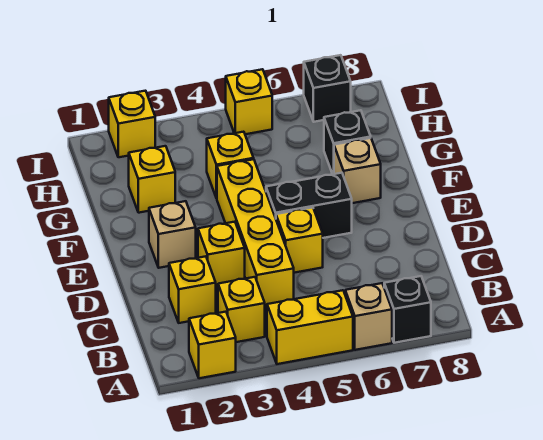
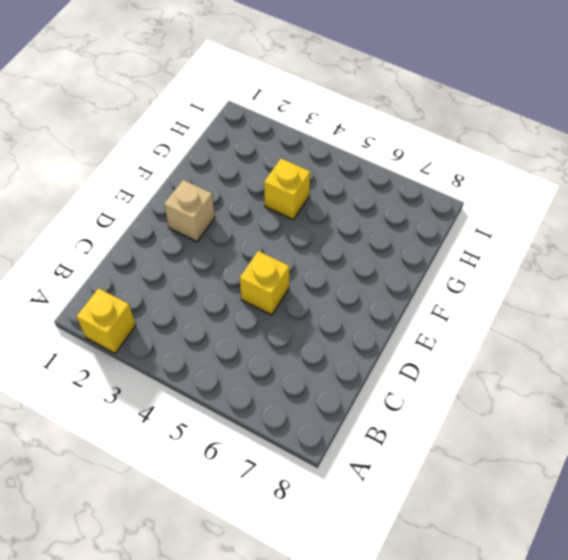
none -> yellow 1x2 brick [267,290,353,364]
none -> tan 1x1 brick [345,283,392,350]
none -> black 1x1 brick [384,276,431,343]

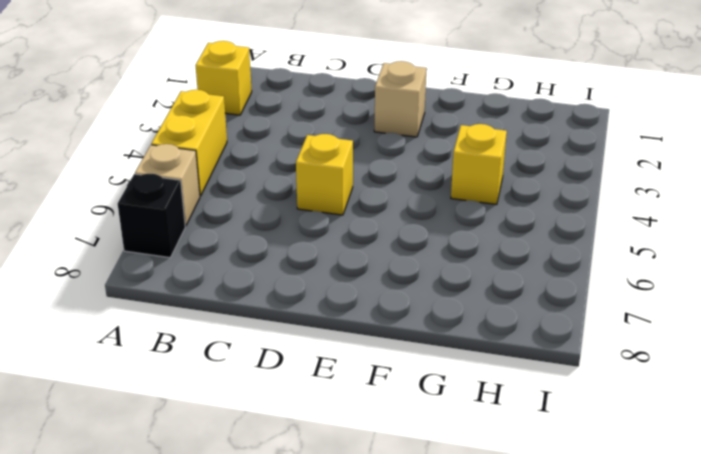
none -> yellow 1x1 brick [218,277,265,342]
none -> yellow 1x1 brick [169,256,216,323]
none -> yellow 1x4 brick [217,159,294,307]

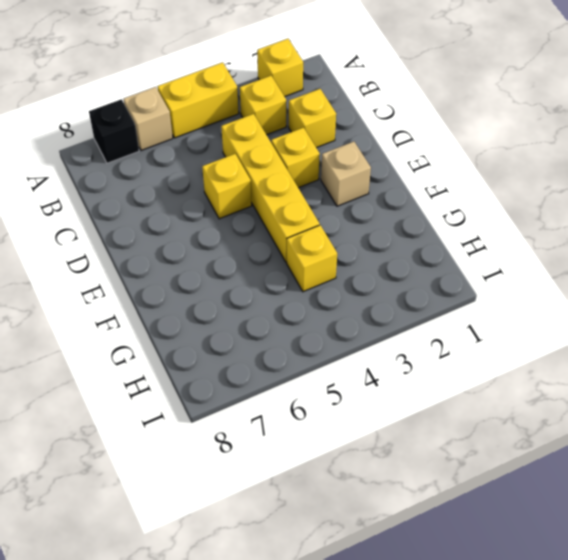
none -> black 1x2 brick [266,173,352,238]
none -> tan 1x1 brick [334,138,381,203]
none -> yellow 1x1 brick [129,146,175,213]

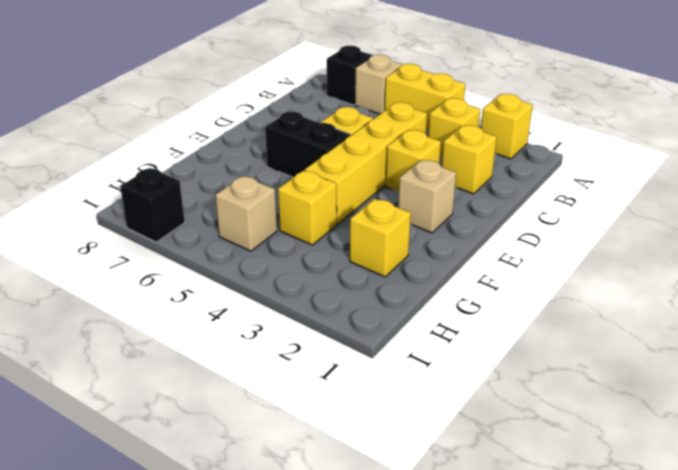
tan 1x1 brick [216,176,277,251] -> tan 1x1 brick moved to [334,138,381,203]
none -> black 1x1 brick [324,110,371,174]
none -> yellow 1x1 brick [109,91,155,157]
none -> yellow 1x1 brick [226,69,272,134]

